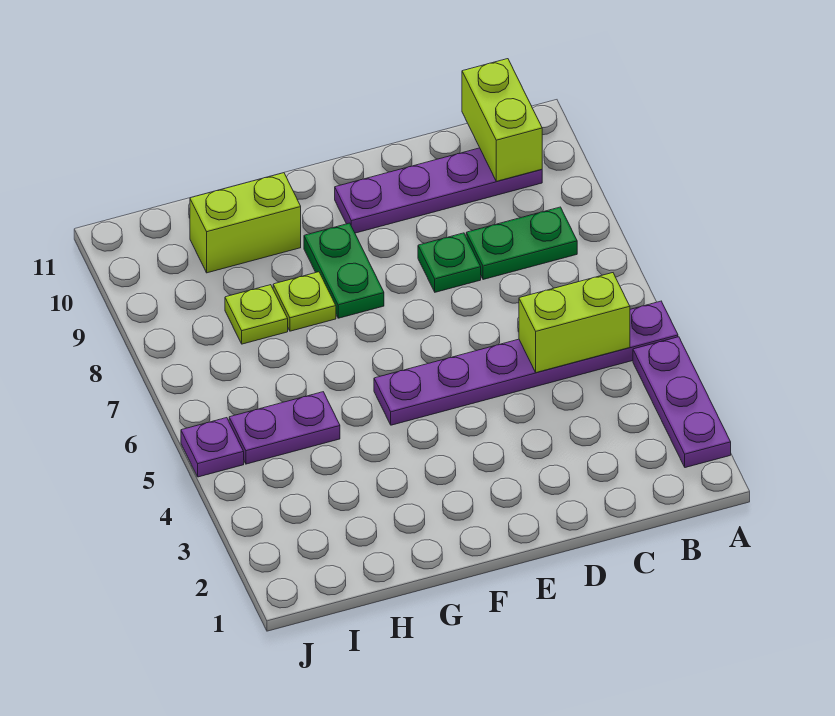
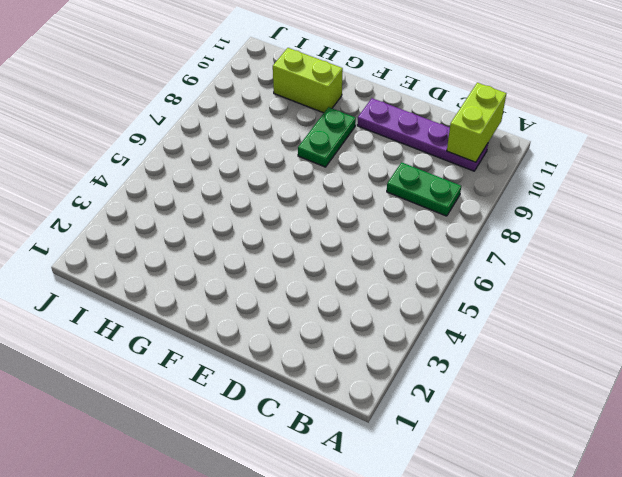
none -> purple 1x3 plate [633,337,731,468]
none -> purple 1x6 plate [374,301,678,425]
none -> green 1x1 plate [418,233,481,292]

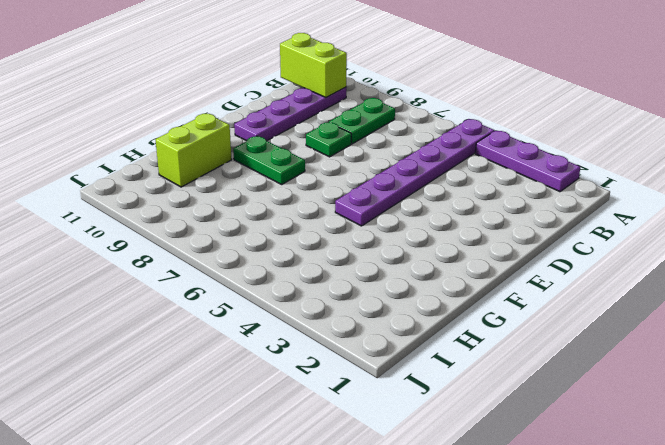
none -> lime 1x1 plate [273,272,336,331]
none -> purple 1x2 plate [229,392,340,464]
none -> lime 1x1 plate [225,285,288,344]

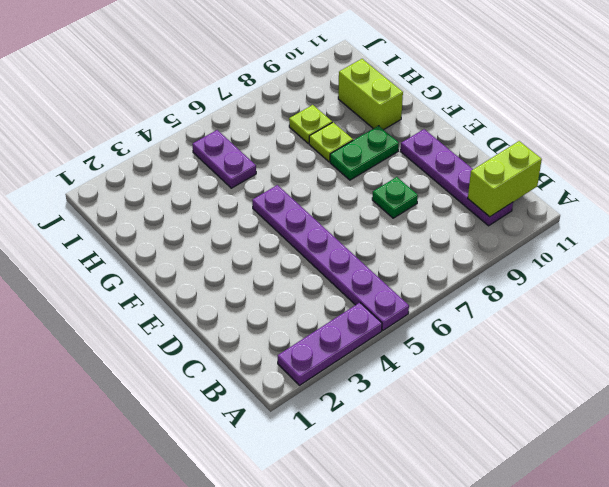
none -> green 1x2 plate [466,207,577,280]
none -> purple 1x1 plate [181,418,244,477]
none -> lime 1x2 brick [519,273,630,373]

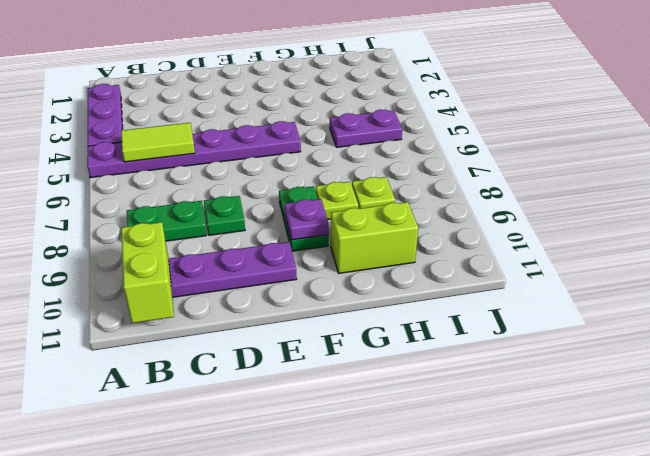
lime 1x2 tile [121,123,195,162] -> lime 1x2 brick [519,273,630,373]
purple 1x1 plate [285,199,329,240] -> purple 1x1 plate moved to [181,418,244,477]

